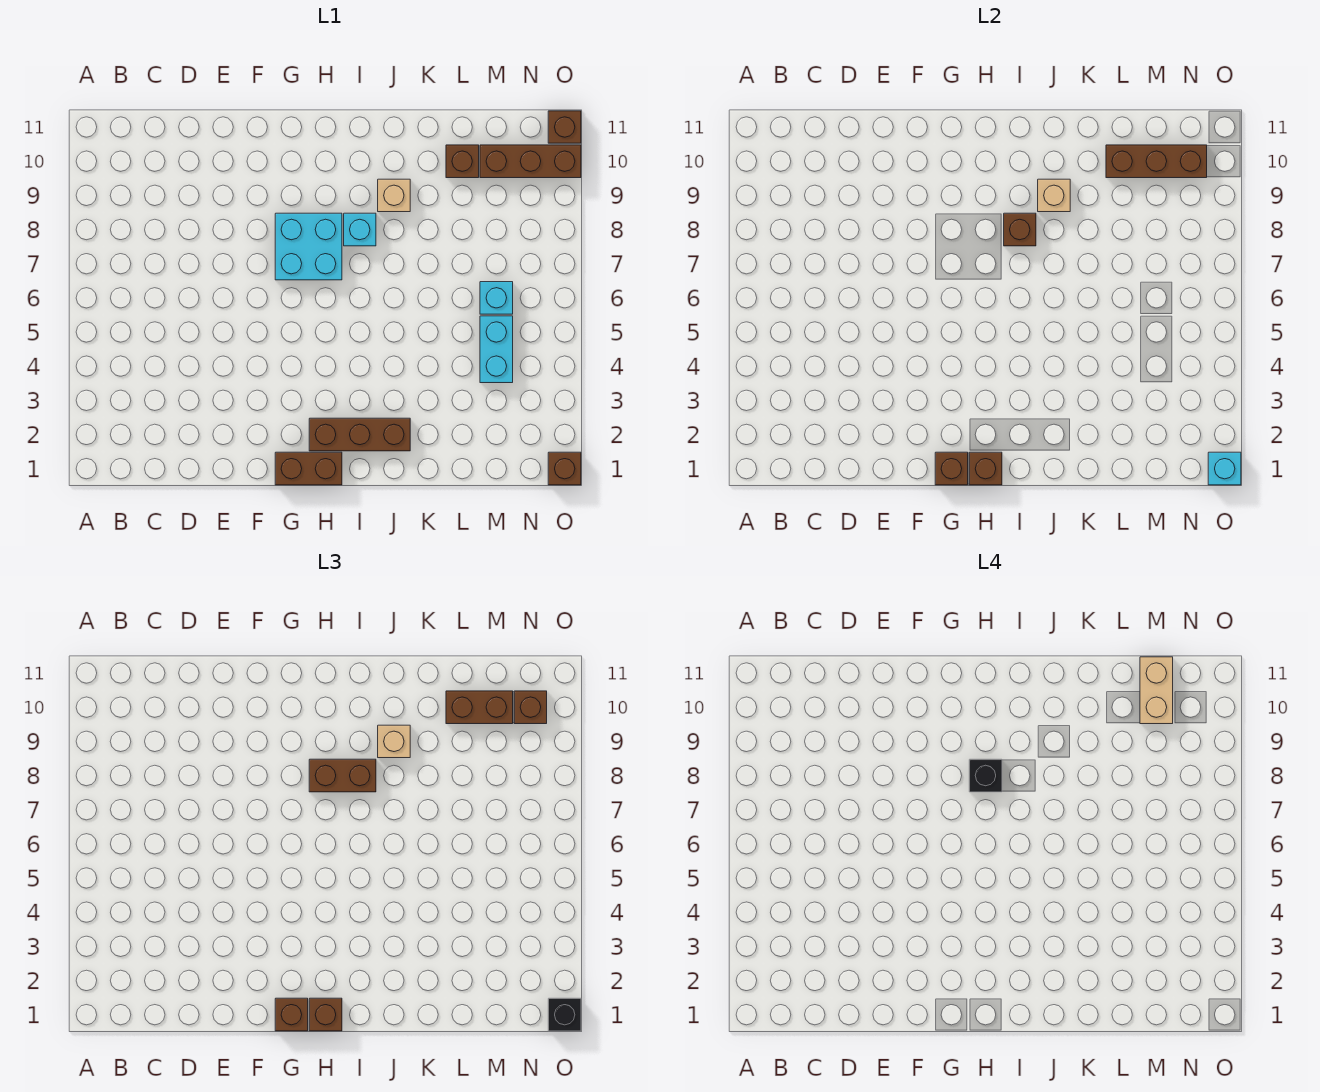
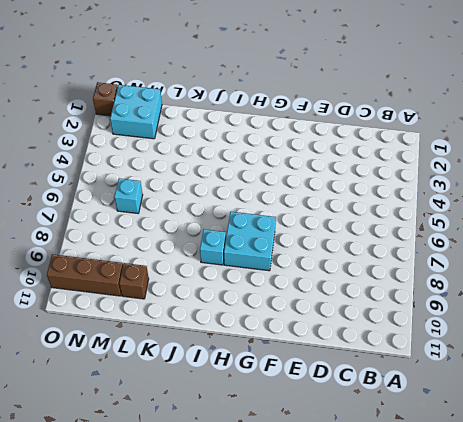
cyan 2x2 brick [110,85,162,139] -> none
none -> brown 1x2 brick [275,452,342,485]
none -> brown 1x3 brick [309,418,410,451]
none -> tan 1x1 brick [378,179,410,212]

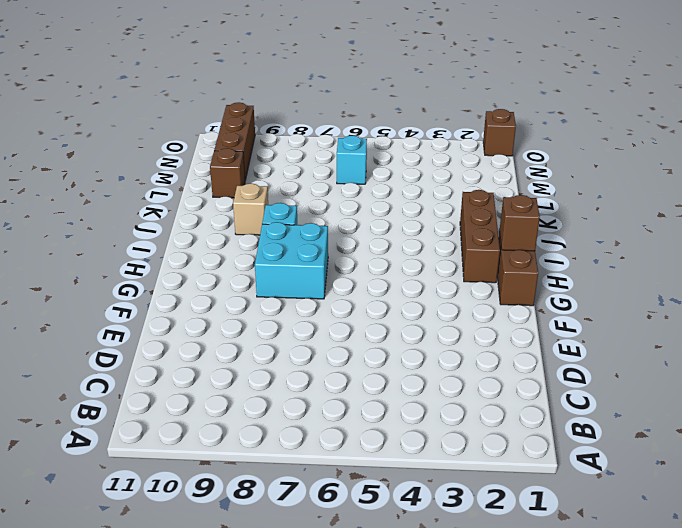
none -> cyan 1x2 brick [480,316,513,383]
none -> brown 1x1 brick [548,111,581,143]
none -> brown 1x1 brick [935,452,968,485]

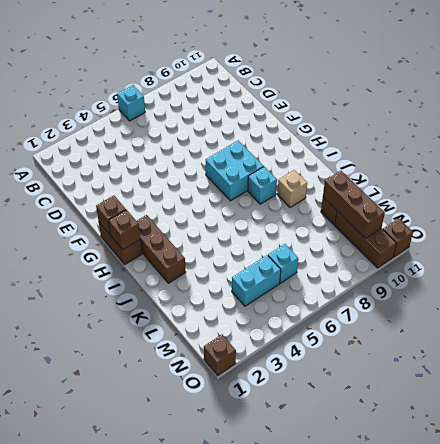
cyan 1x1 brick [117,85,145,121] -> cyan 1x1 brick moved to [1208,452,1241,485]
none -> brown 1x1 brick [1004,213,1036,246]
none -> tan 1x1 brick [1038,179,1070,212]
none -> brown 1x1 brick [275,998,308,1031]

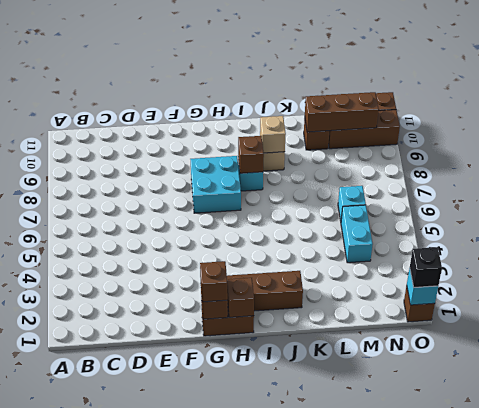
none -> brown 1x1 brick [309,998,342,1031]
none -> brown 1x2 brick [309,759,376,792]
none -> tan 1x1 brick [378,725,410,758]

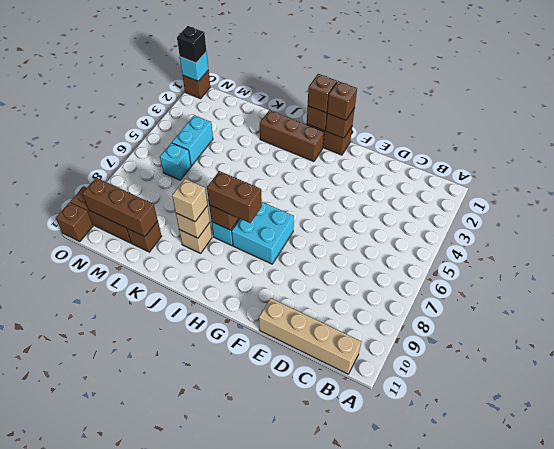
tan 1x4 brick [259,298,361,374] -> none
none -> brown 1x2 brick [446,691,513,724]
none -> brown 1x1 brick [514,691,547,724]
none -> black 1x1 brick [969,759,1002,792]

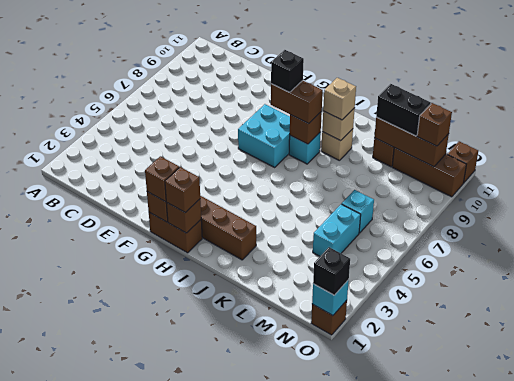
black 1x2 brick [376,84,431,136] -> brown 1x2 brick [446,691,513,724]
none -> tan 1x2 brick [1140,657,1173,724]

